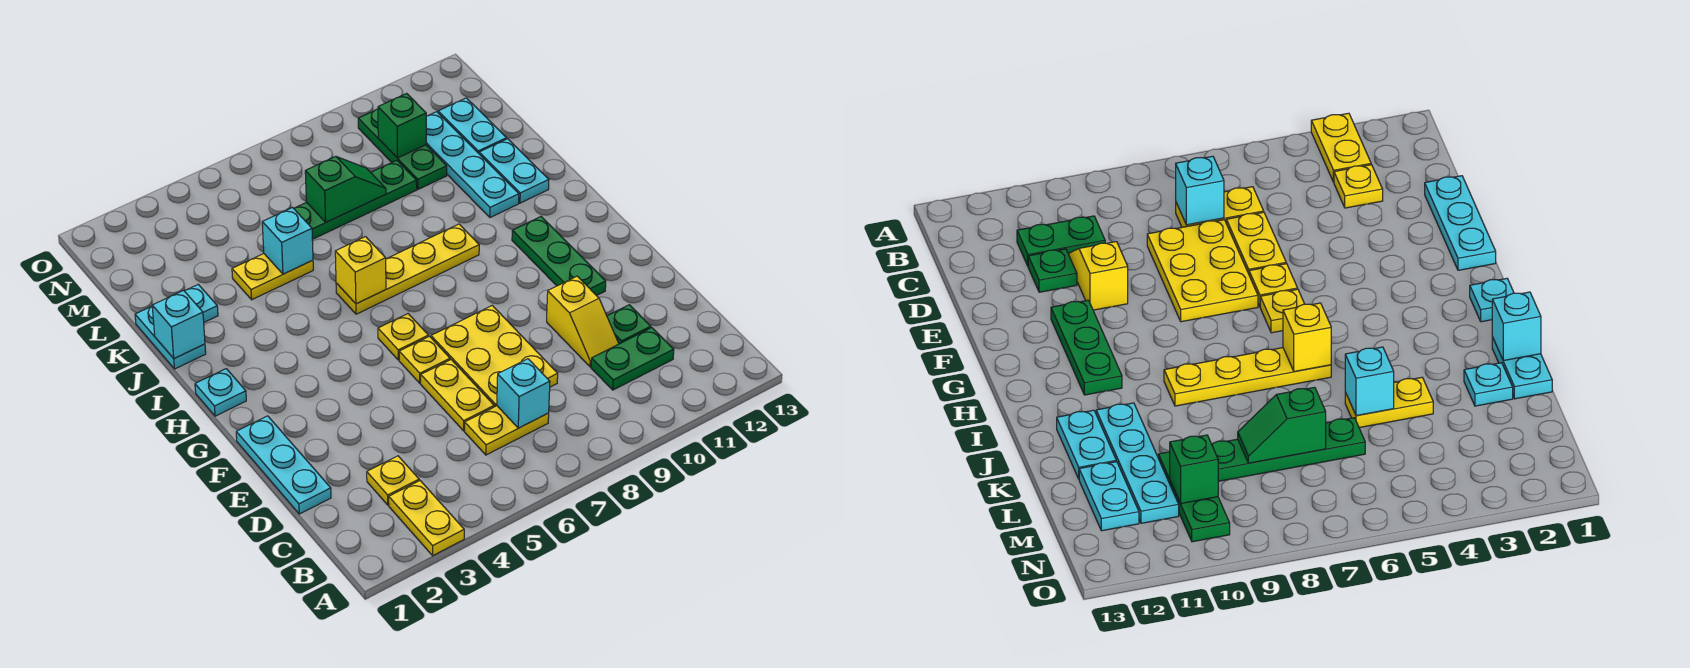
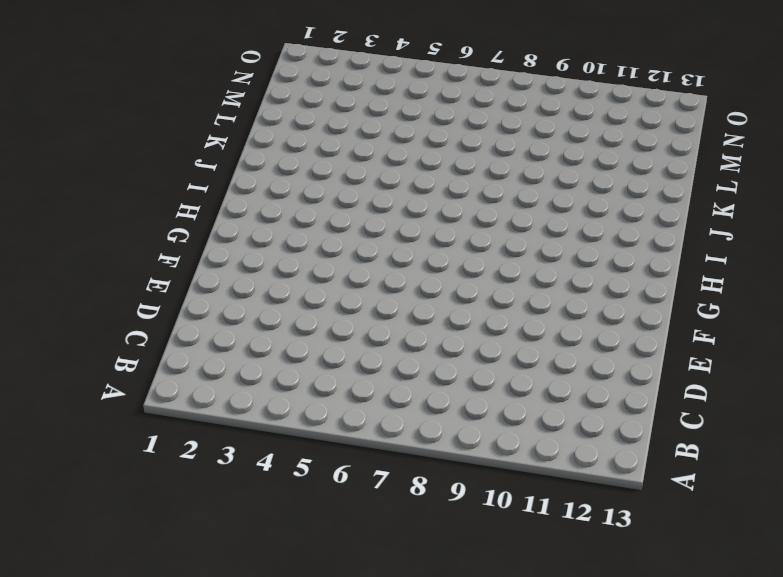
none -> yellow 1x2 plate [389,481,464,556]
none -> yellow 1x1 plate [367,456,419,505]
none -> yellow 1x2 plate [465,406,549,455]

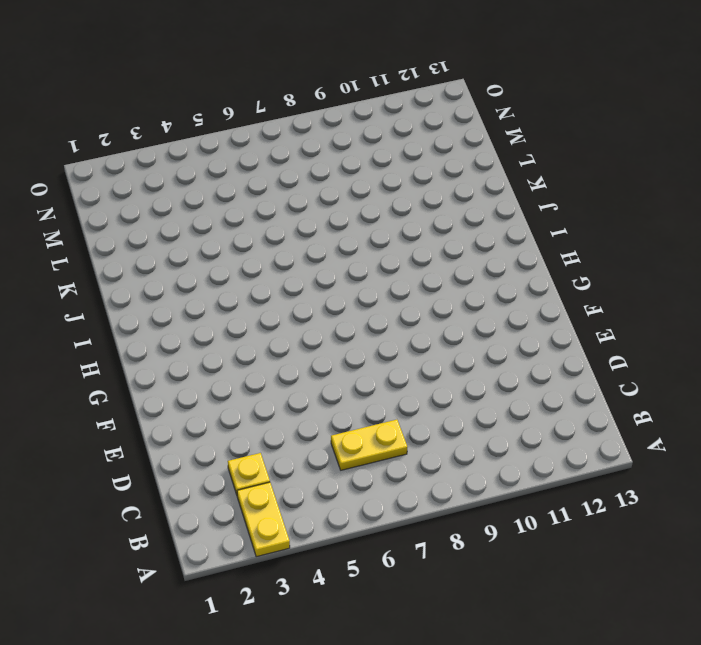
none -> green 1x2 plate [591,328,674,390]
none -> cyan 1x3 plate [236,416,331,514]
none -> yellow 1x2 plate [421,360,494,431]

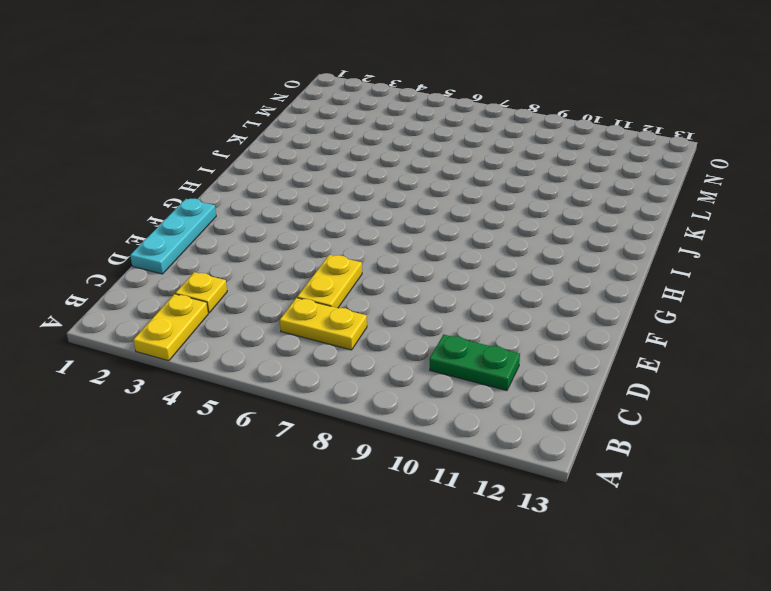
none -> yellow 2x3 plate [431,305,558,407]
none -> yellow 1x2 slope [547,276,619,367]
none -> green 1x1 plate [607,305,651,344]

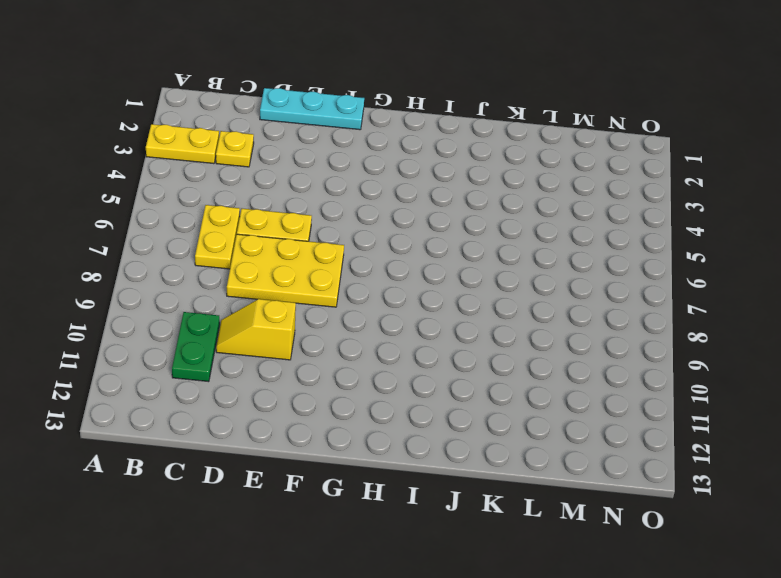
none -> green 1x1 plate [607,305,651,344]
none -> yellow 1x1 plate [399,336,450,383]
none -> green 1x3 plate [512,217,606,296]

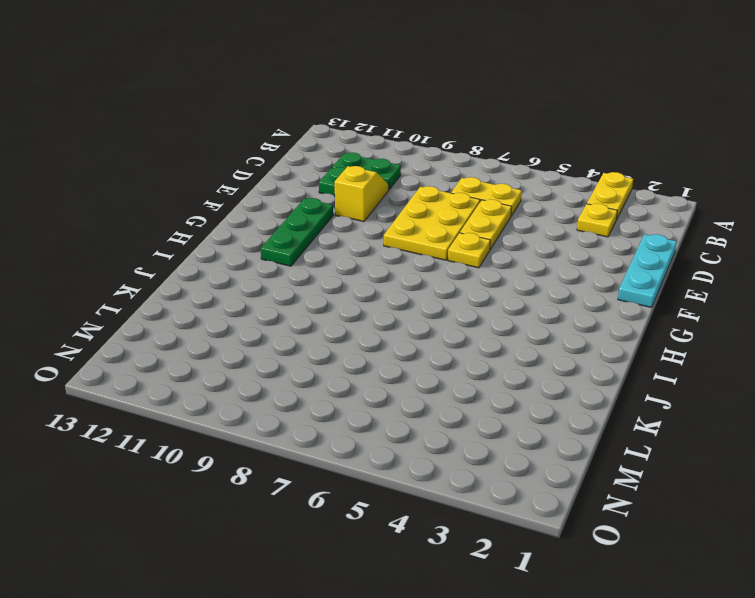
none -> yellow 1x1 plate [378,314,429,360]
none -> cyan 1x1 plate [195,369,246,416]
none -> yellow 1x4 plate [336,224,479,314]

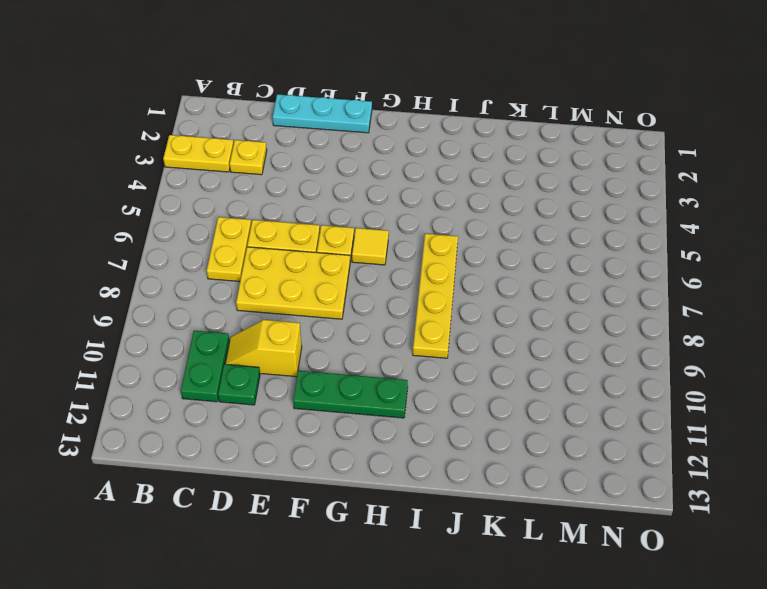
yellow 1x1 tile [352,228,389,265] -> yellow 1x1 plate [378,314,429,360]
none -> cyan 1x1 plate [195,369,246,416]
none -> cyan 1x2 plate [135,306,206,369]
none -> cyan 1x4 plate [426,112,519,218]

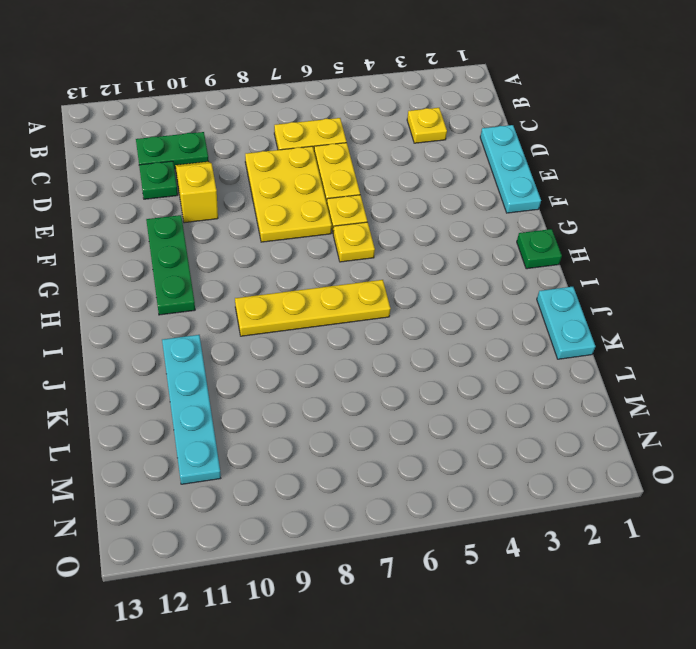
green 1x1 plate [517,229,562,269] -> cyan 1x1 plate [195,369,246,416]
none -> yellow 1x2 plate [389,481,464,556]
none -> cyan 1x2 plate [479,139,549,203]
none -> cyan 1x1 plate [185,284,218,322]

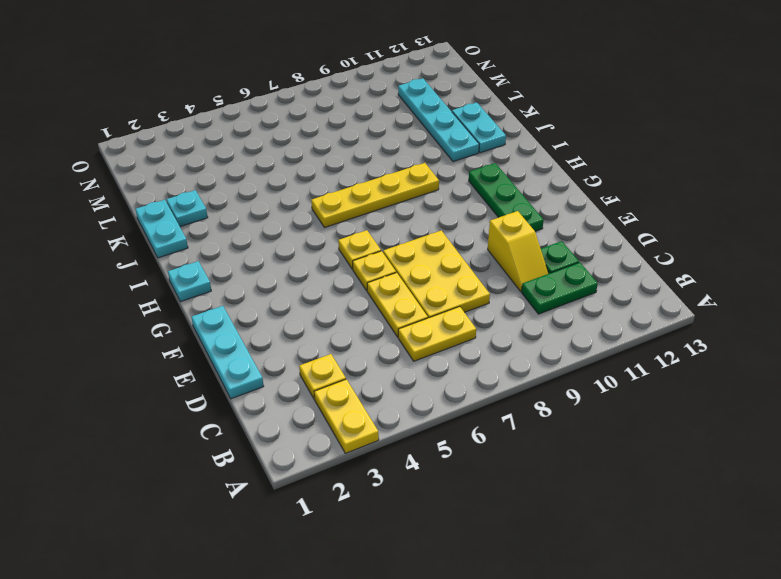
none -> yellow 1x2 plate [232,254,313,300]
none -> green 1x4 plate [294,160,417,239]
none -> green 1x3 plate [358,109,447,189]

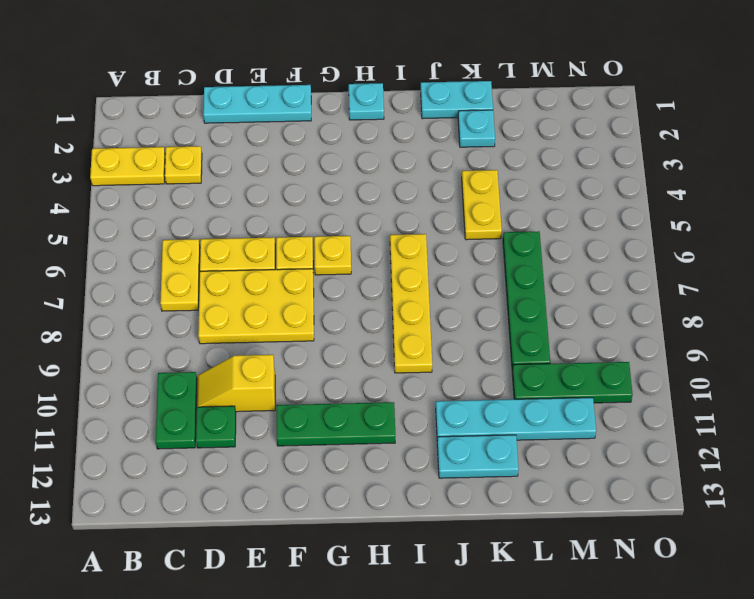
none -> cyan 1x2 plate [438,98,507,153]
none -> cyan 1x1 brick [497,359,550,428]
none -> yellow 1x1 brick [335,237,386,304]

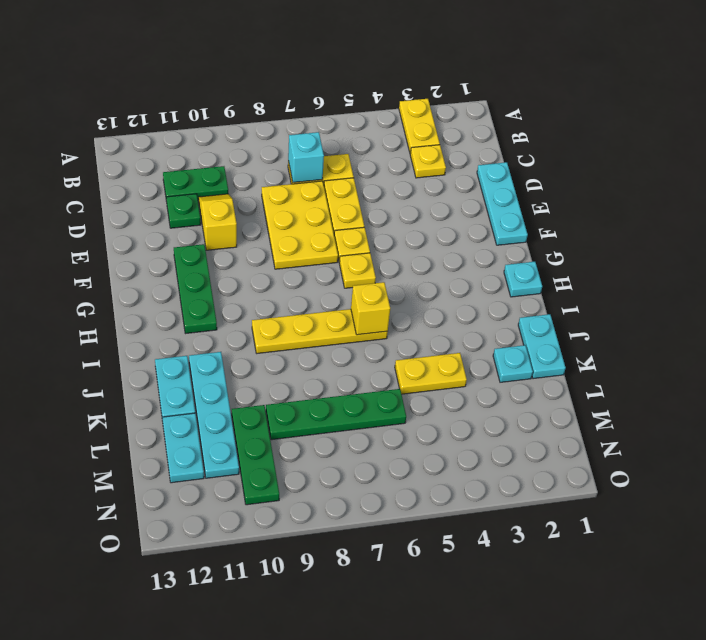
none -> cyan 1x1 brick [152,290,205,359]
none -> cyan 1x1 brick [262,208,313,274]
none -> green 1x2 slope [305,156,386,222]

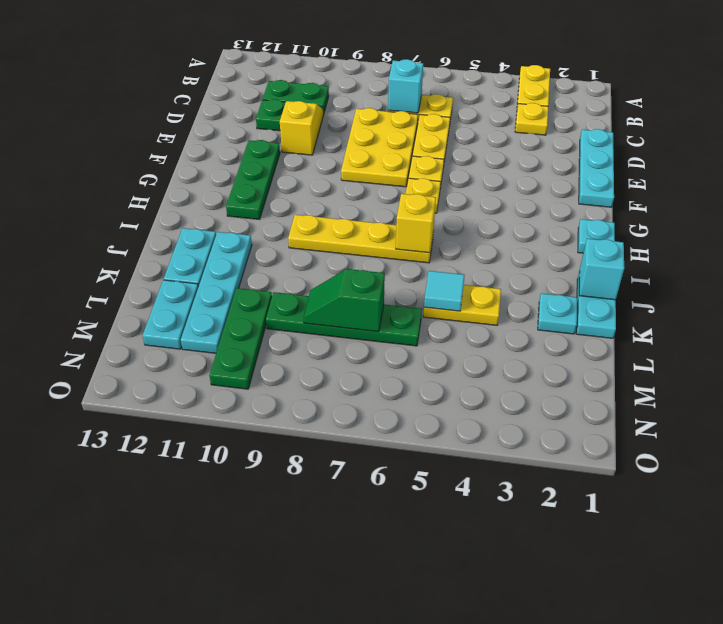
cyan 1x1 tile [424,271,464,311] -> cyan 1x1 brick [262,208,313,274]
none -> green 1x1 brick [378,94,426,158]

